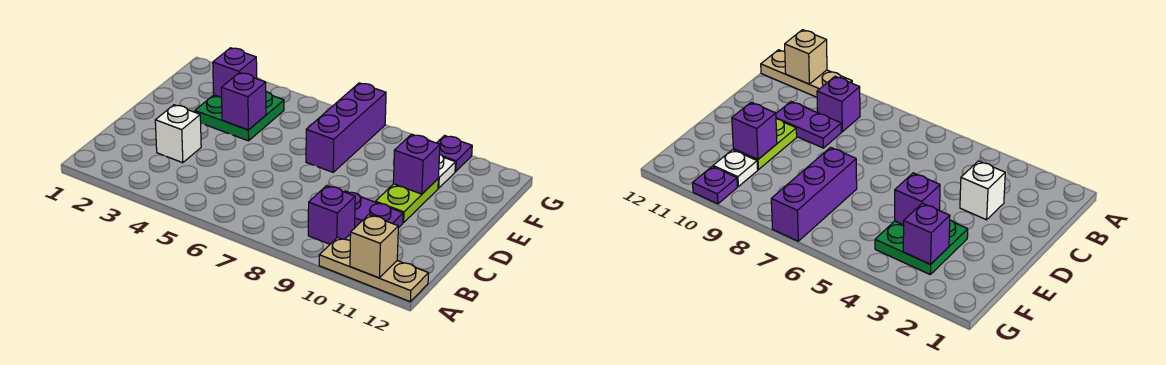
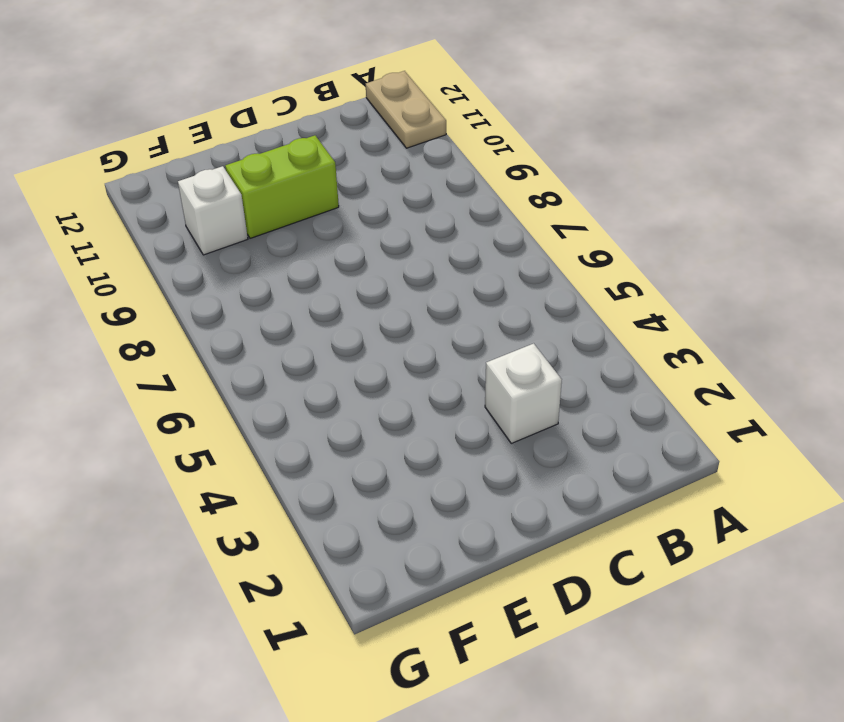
tan 1x2 plate [366,71,446,148] -> tan 1x3 plate [319,238,428,301]
lime 1x2 brick [225,135,339,238] -> lime 1x2 plate [375,179,438,223]
white 1x1 brick [178,166,248,255] -> white 1x1 plate [438,155,455,188]
none -> purple 1x1 brick [308,186,355,244]
none -> purple 1x2 plate [344,191,403,228]
none -> green 2x2 plate [195,92,284,141]

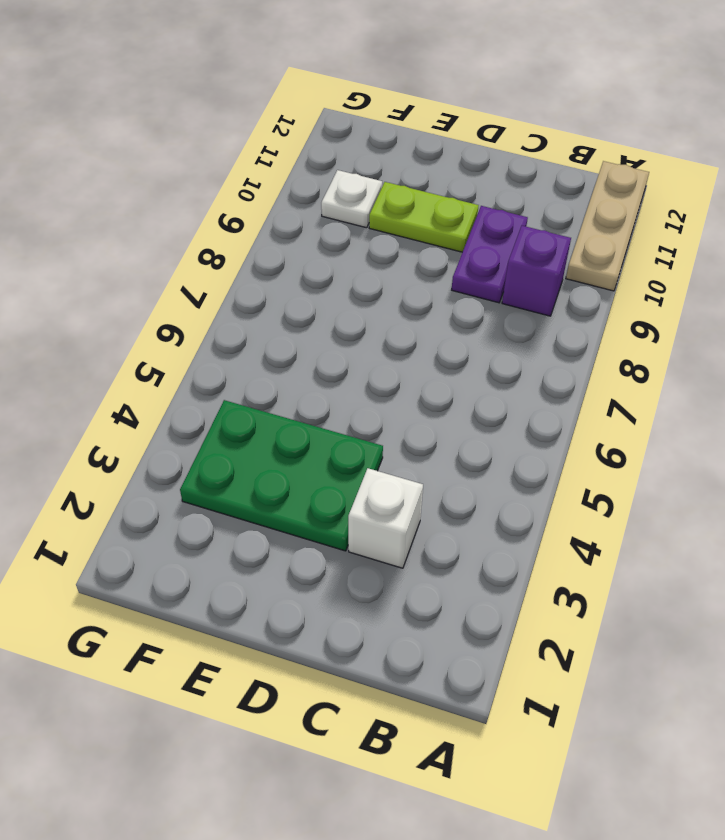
green 2x3 plate [180,400,383,551] -> green 2x2 plate [195,92,284,141]
none -> purple 1x3 brick [306,83,386,172]
none -> purple 1x1 plate [437,136,472,172]
none -> tan 1x1 brick [350,215,398,278]

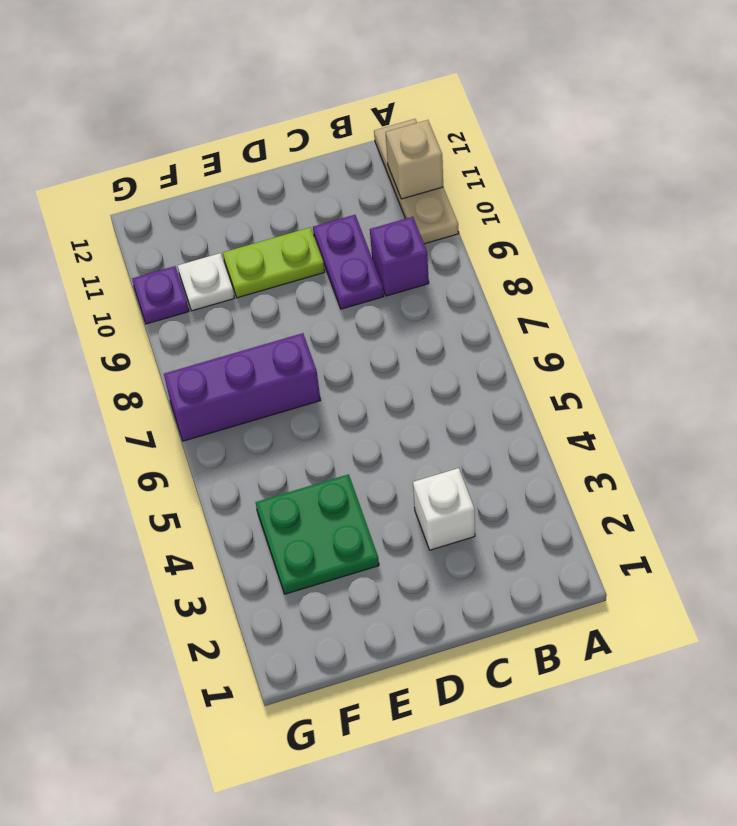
none -> purple 1x1 brick [221,73,266,130]
none -> purple 1x1 brick [393,134,440,194]
none -> purple 1x1 brick [213,48,257,97]

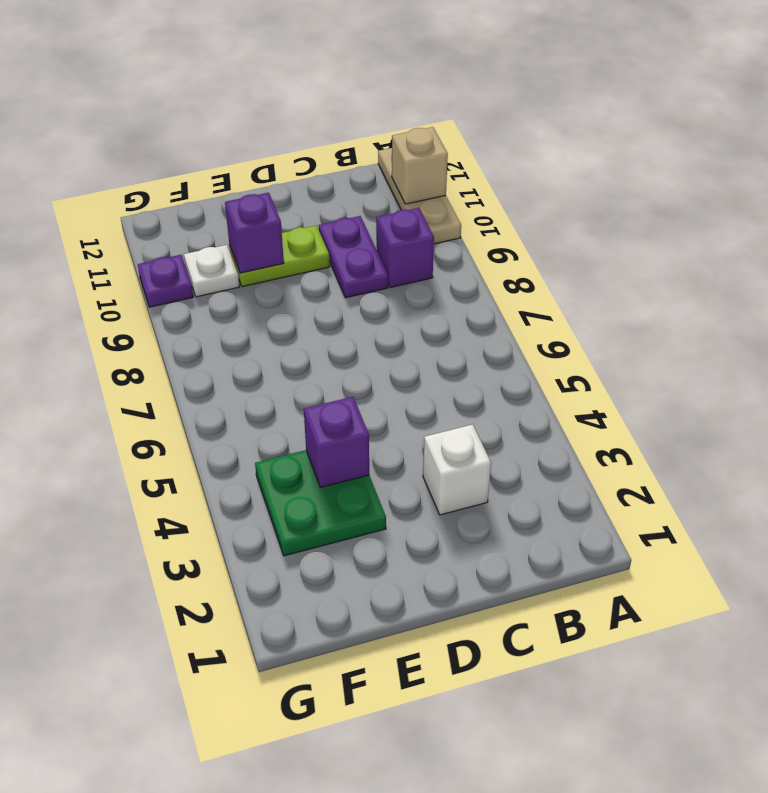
none -> purple 1x3 brick [306,83,386,172]
none -> purple 1x1 brick [213,48,257,97]

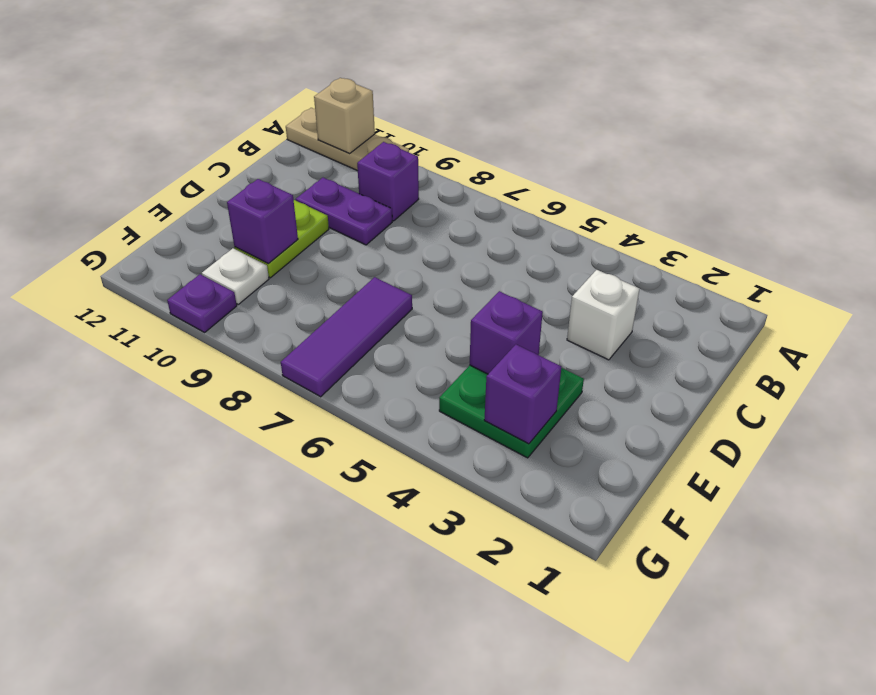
purple 1x3 tile [281,277,412,397] -> purple 1x3 brick [306,83,386,172]

